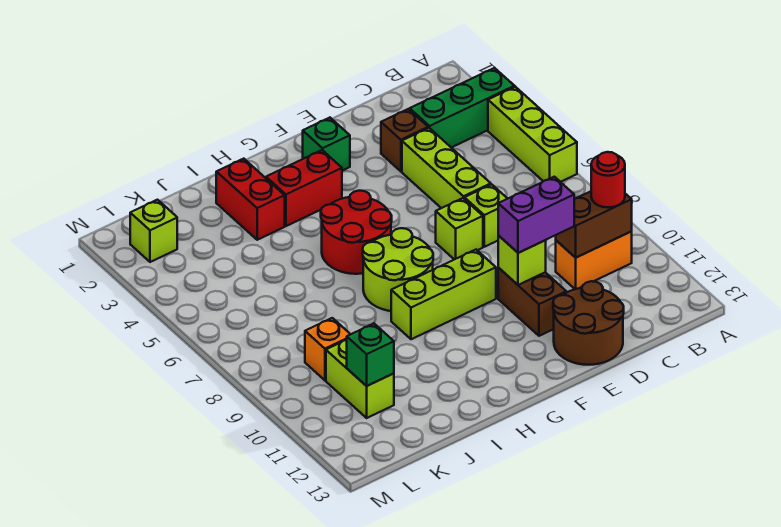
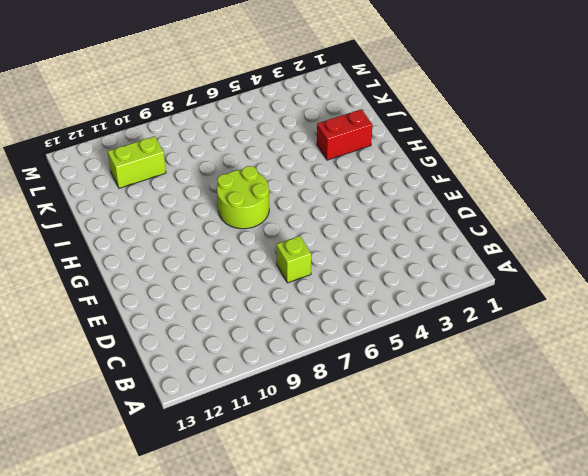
none -> green 1x3 brick [410,68,514,148]
none -> lime 1x3 brick [488,87,577,182]
none -> orange 1x2 brick [556,231,632,289]

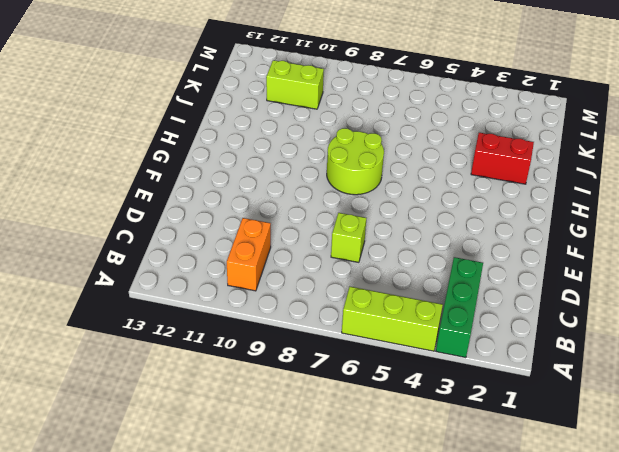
none -> brown 1x1 brick [381,109,428,171]
none -> lime 1x3 brick [402,128,491,208]
none -> brown 2x2 round brick [553,281,624,365]

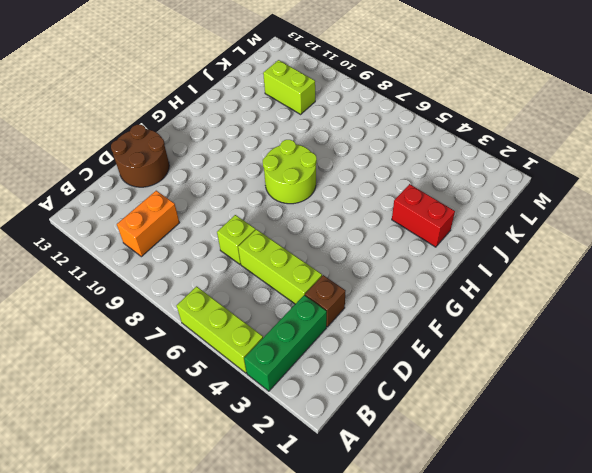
none -> lime 1x1 brick [436,198,483,260]
none -> brown 1x2 brick [498,268,566,336]
none -> green 1x1 brick [303,118,350,171]

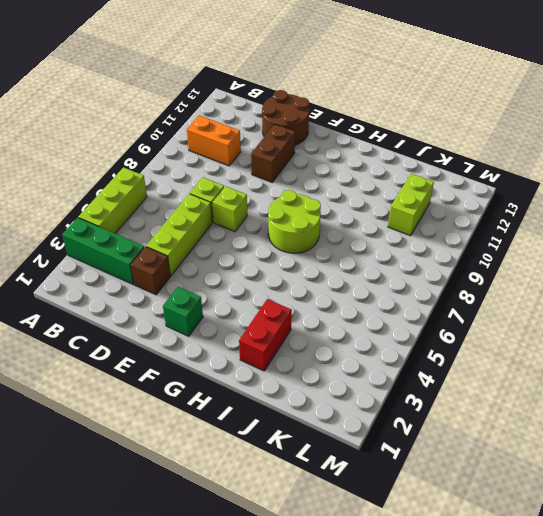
none -> lime 1x3 brick [391,250,496,339]
none -> red 1x2 brick [266,150,342,226]
none -> red 2x2 round brick [321,191,392,274]

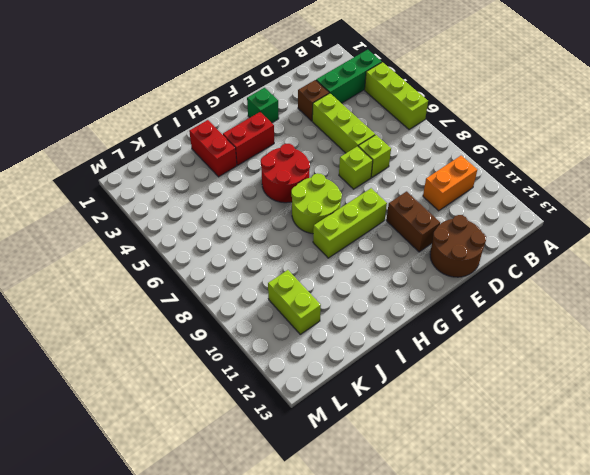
none -> orange 1x1 brick [305,318,351,380]
none -> lime 1x1 brick [130,200,177,262]
none -> brown 1x2 brick [556,191,632,258]

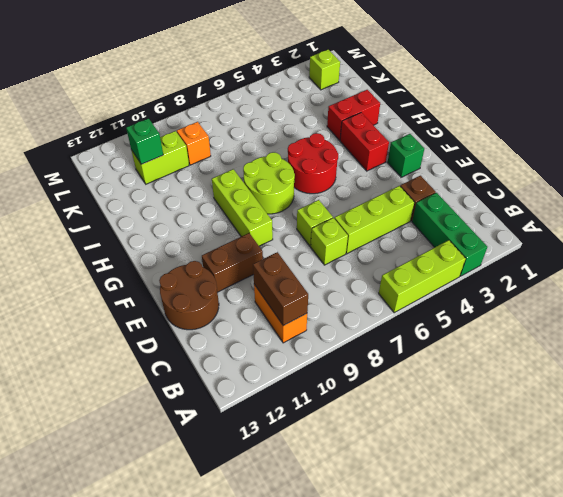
none -> lime 1x1 brick [498,236,546,285]
none -> red 1x1 round brick [591,152,625,207]
none -> purple 1x2 brick [498,177,574,253]

